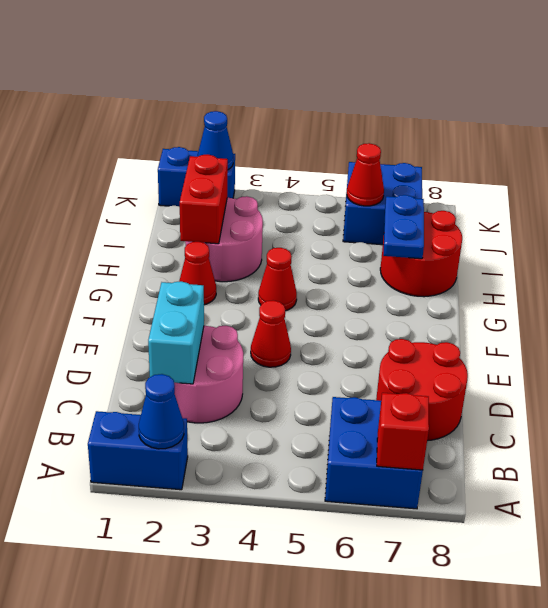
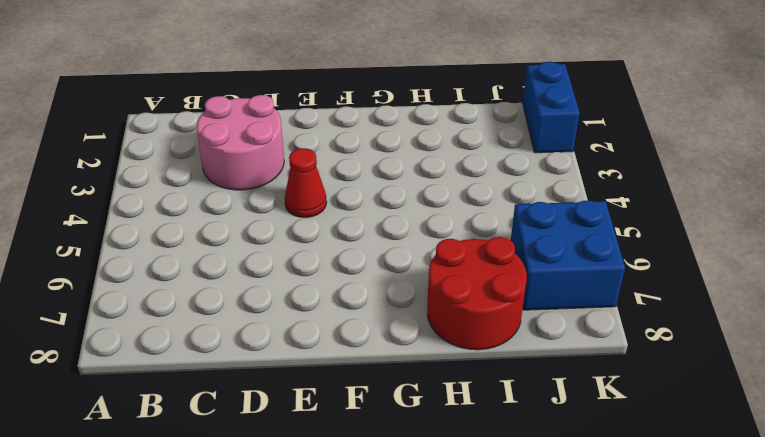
none -> blue 1x2 brick [88,411,188,490]
none -> blue 2x2 brick [325,397,423,509]
none -> red 2x2 round brick [376,339,468,441]

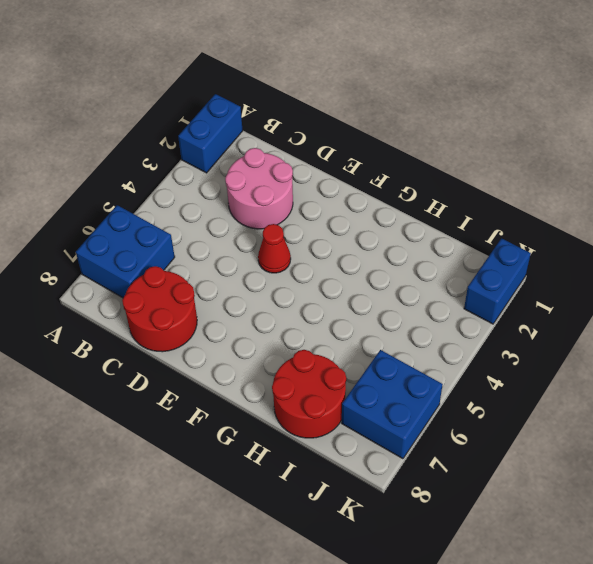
none -> red 1x1 cone [179,242,216,305]
none -> red 1x1 cone [258,248,297,311]
none -> pink 2x2 round brick [185,196,263,282]

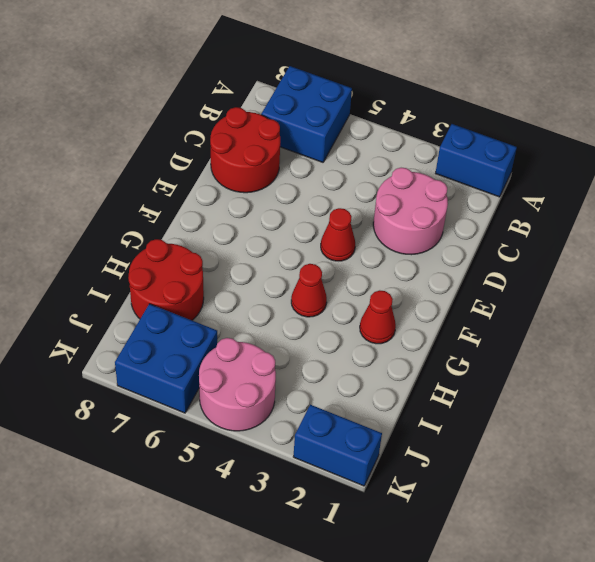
pink 2x2 round brick [199,338,276,431] -> pink 2x2 round brick moved to [185,196,263,282]
none -> blue 1x1 cone [139,374,184,449]
none -> red 1x1 brick [377,393,429,470]
none -> cyan 1x2 brick [148,281,204,384]

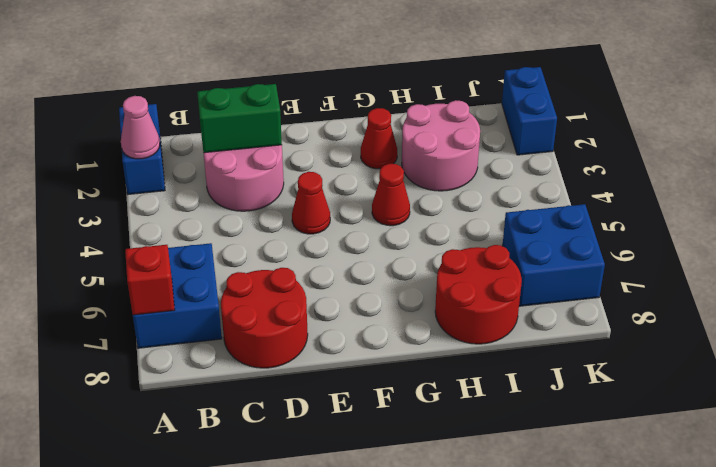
pink 1x1 cone [121,96,160,159] -> blue 1x1 cone [139,374,184,449]
green 1x2 brick [197,84,282,153] -> cyan 1x2 brick [148,281,204,384]
none -> red 1x2 brick [180,154,228,244]
none -> blue 1x2 plate [383,195,424,259]
none -> red 1x1 cone [347,143,384,206]

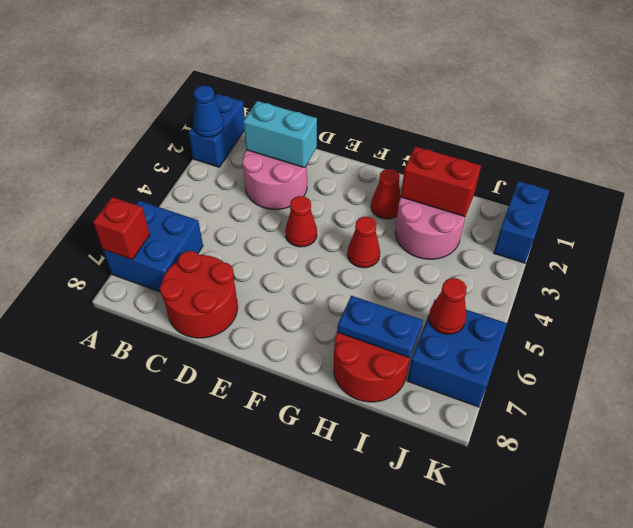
none -> blue 1x1 cone [198,111,233,170]

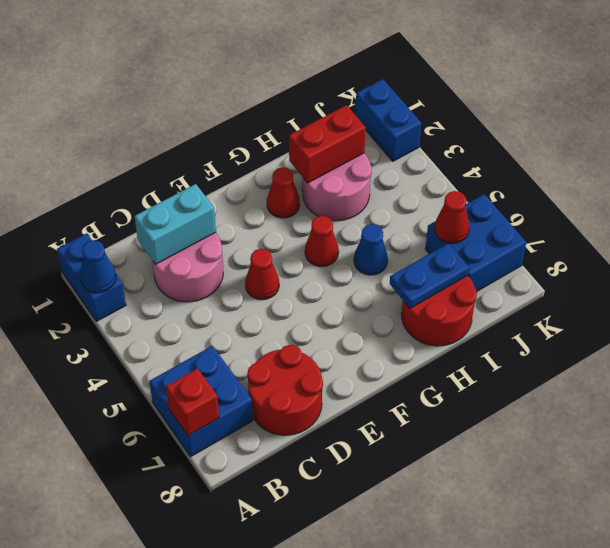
blue 1x1 cone [354,224,388,275] -> blue 1x1 cone moved to [198,111,233,170]

